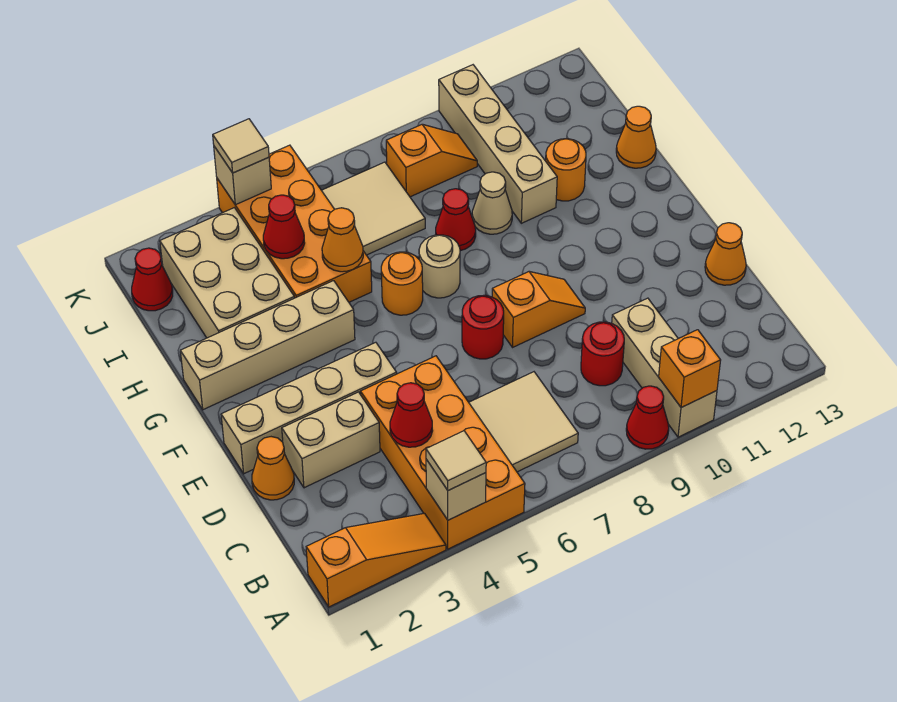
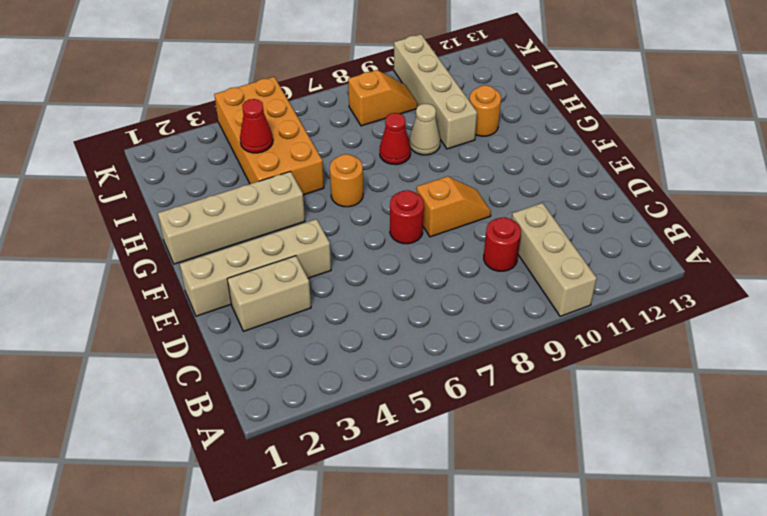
none -> orange 1x3 slope [306,513,446,607]
none -> orange 2x4 brick [361,356,525,549]
none -> red 1x1 cone [626,386,669,449]
none -> tan 2x2 tile [469,372,578,472]

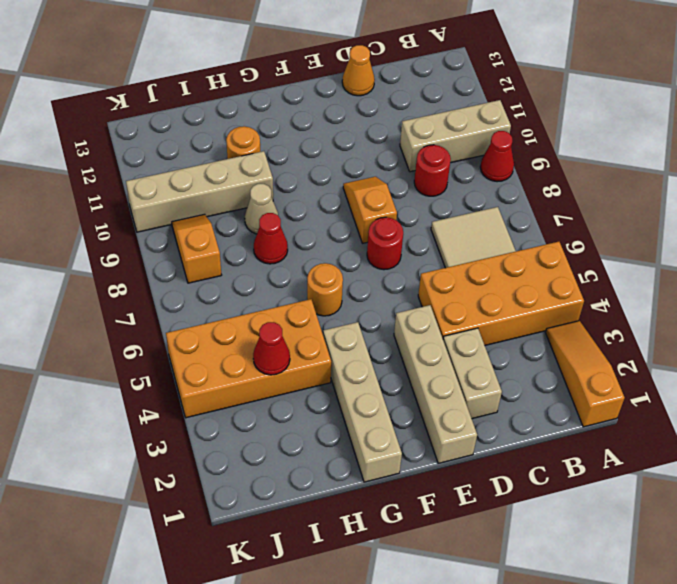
none -> orange 1x1 cone [252,437,294,500]
none -> tan 1x1 round brick [419,235,460,298]
none -> tan 2x3 brick [160,208,294,338]
none -> orange 1x1 cone [616,106,656,168]

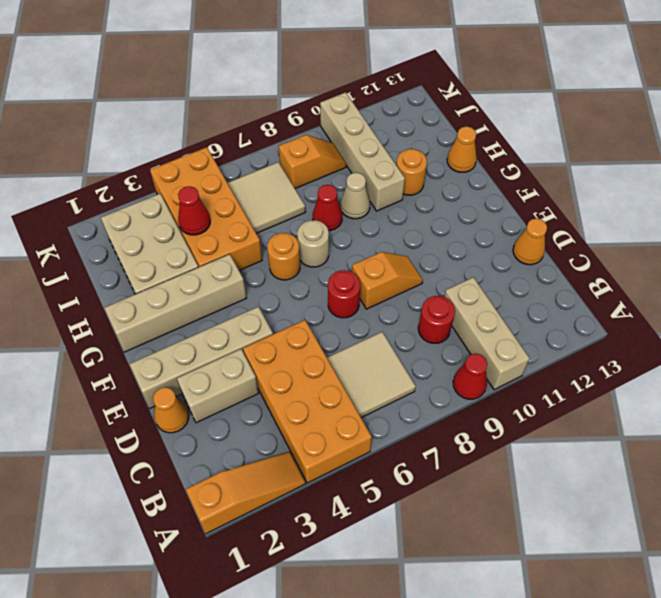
none -> red 1x1 cone [132,248,173,311]
none -> tan 1x1 brick [426,459,486,520]
none -> orange 1x1 brick [659,330,721,408]
none -> red 1x1 cone [390,383,433,447]

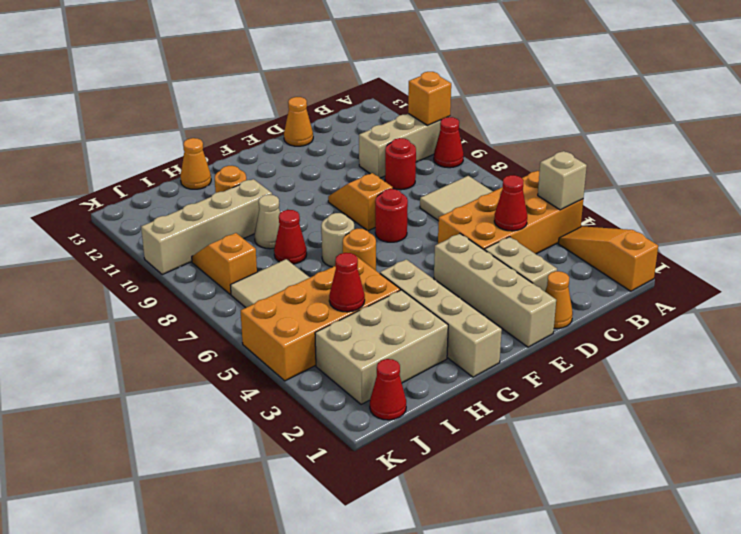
none -> orange 1x1 cone [322,208,363,272]
none -> tan 1x1 brick [214,147,271,205]
none -> tan 1x1 tile [426,431,486,490]
none -> tan 1x1 tile [213,119,269,173]

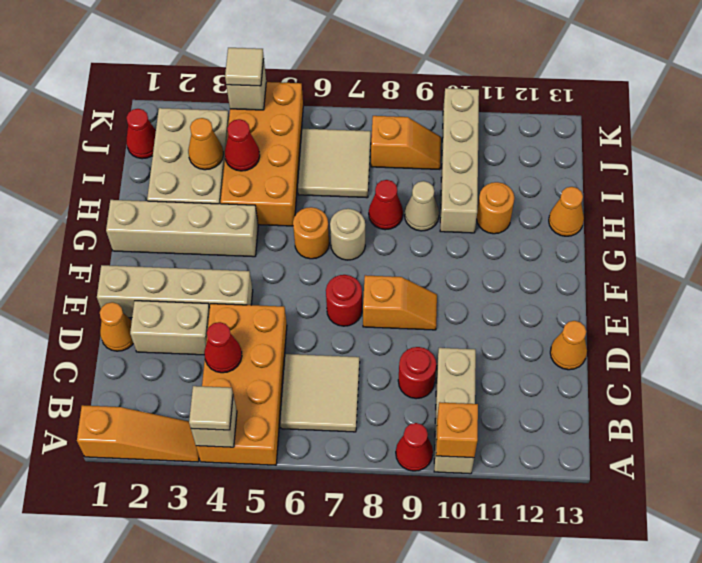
orange 1x1 cone [188,118,223,170] -> orange 1x1 cone moved to [322,208,363,272]

